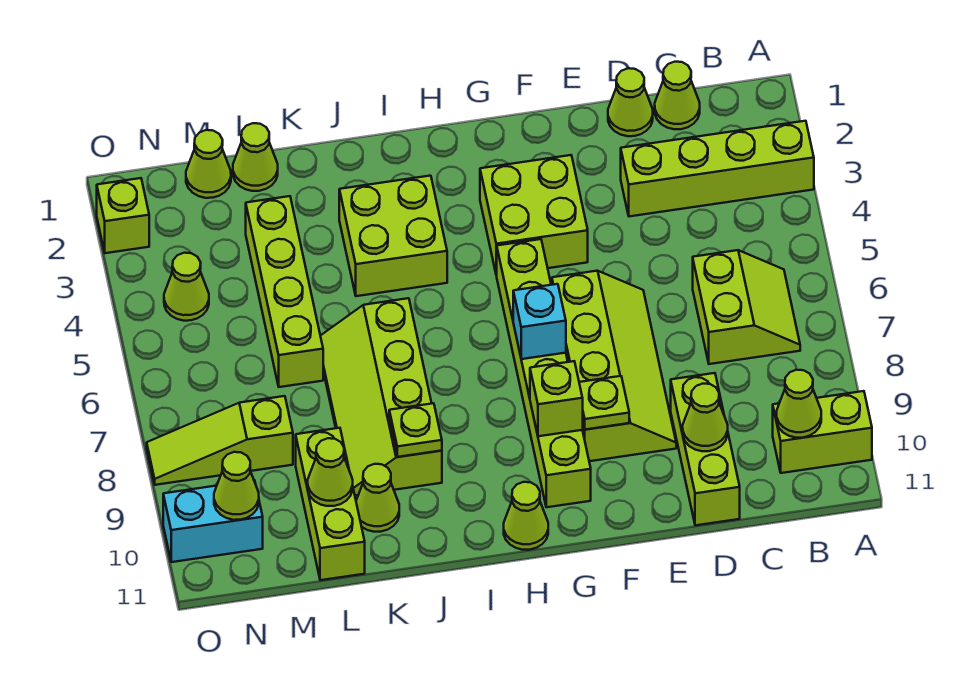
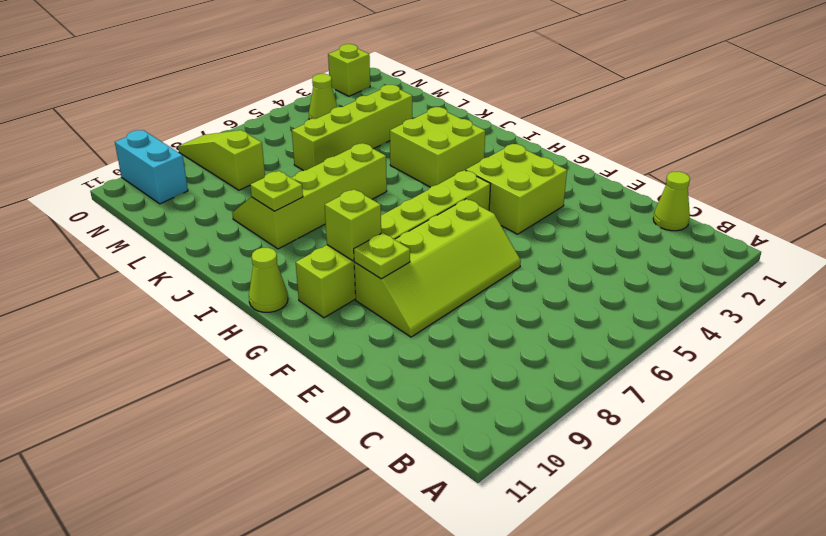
none -> lime 1x4 brick [621,121,814,216]
none -> lime 1x2 brick [773,391,872,473]
none -> lime 2x2 slope [693,250,800,364]

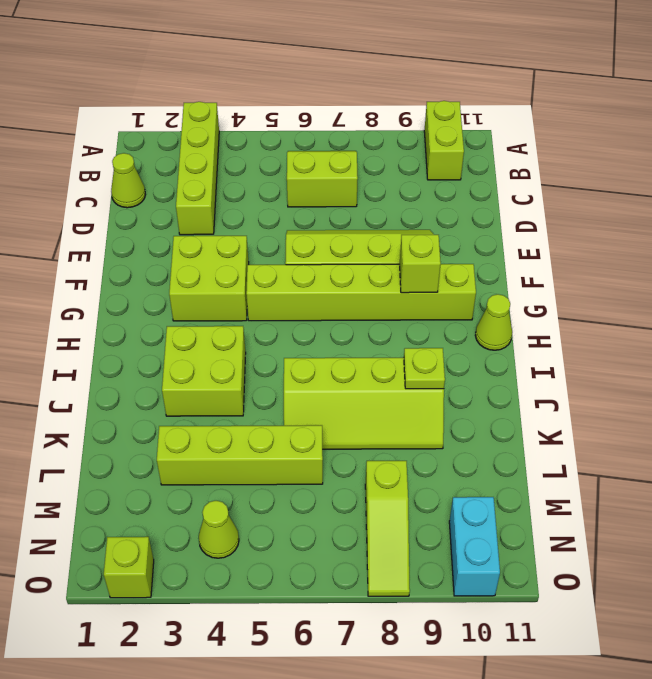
none -> lime 1x1 cone [608,68,653,136]
none -> lime 1x3 brick [671,373,740,525]
none -> lime 1x1 cone [356,464,399,532]

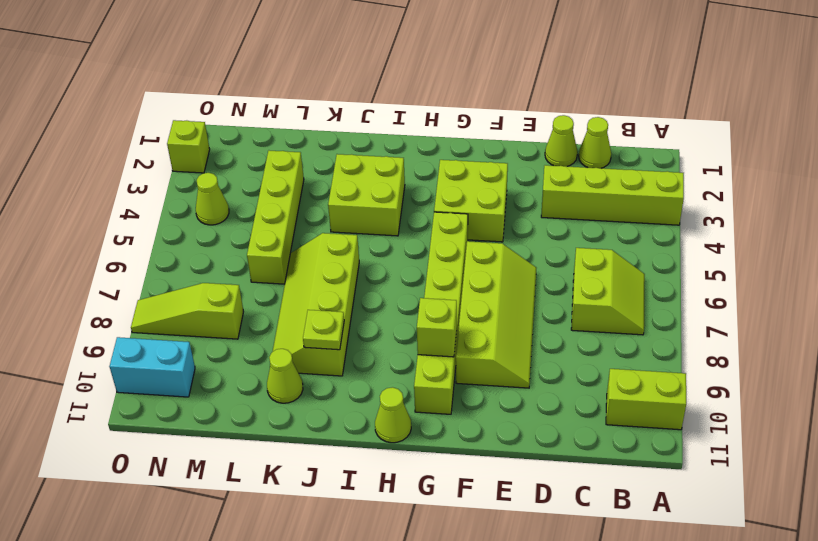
none -> lime 1x3 brick [671,373,740,525]
none -> lime 1x1 cone [233,123,278,191]
none -> lime 1x3 brick [296,428,365,580]

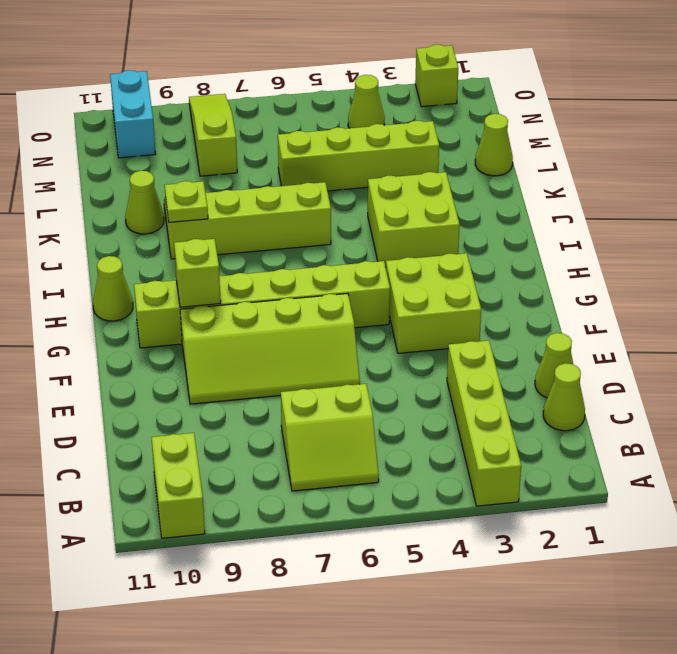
none -> lime 1x3 brick [671,373,740,525]
none -> lime 1x3 brick [296,428,365,580]
none -> lime 1x1 cone [186,130,231,198]

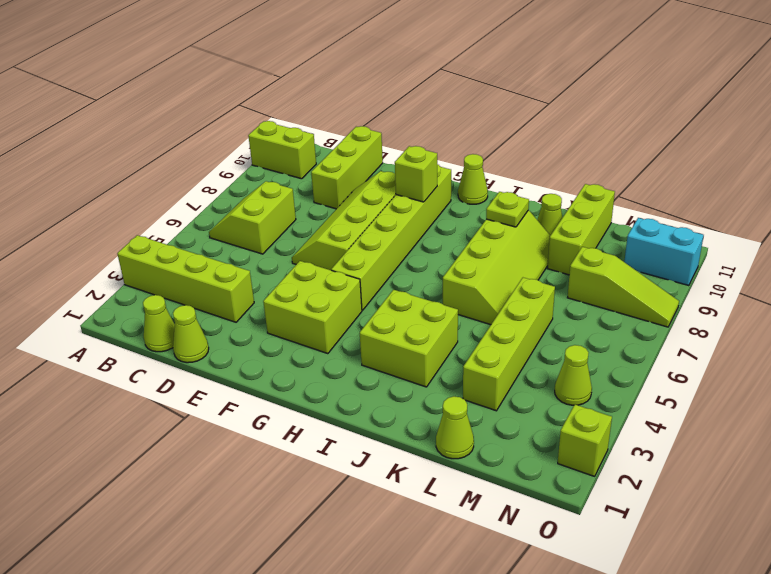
none -> lime 1x1 cone [186,130,231,198]
none -> lime 1x1 cone [776,370,821,438]
none -> lime 1x1 cone [683,384,728,451]

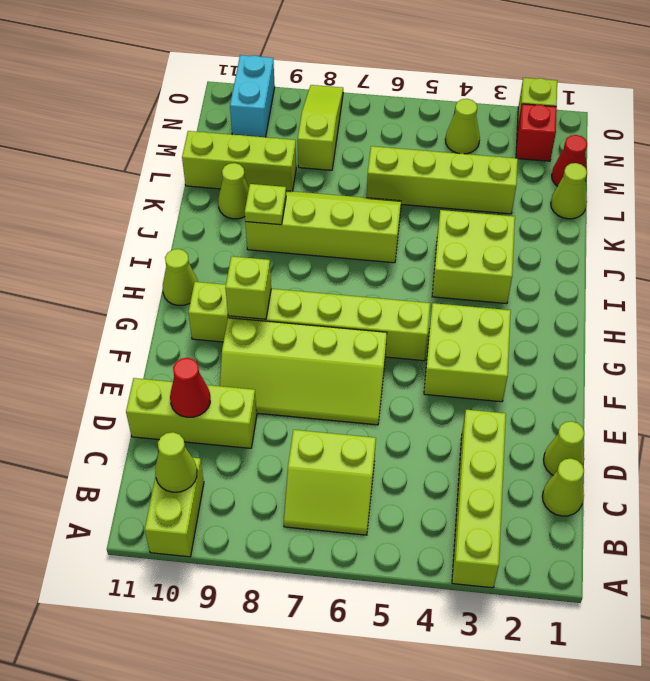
red 1x1 cone [170,358,210,417] -> lime 1x1 cone [683,384,728,451]
red 1x1 cone [552,135,587,186] -> lime 1x1 cone [186,130,231,198]
red 1x1 brick [516,104,557,161] -> none
none -> lime 1x1 plate [579,376,629,430]
none -> cyan 1x1 brick [513,284,566,359]
none -> lime 1x1 cone [308,438,353,506]

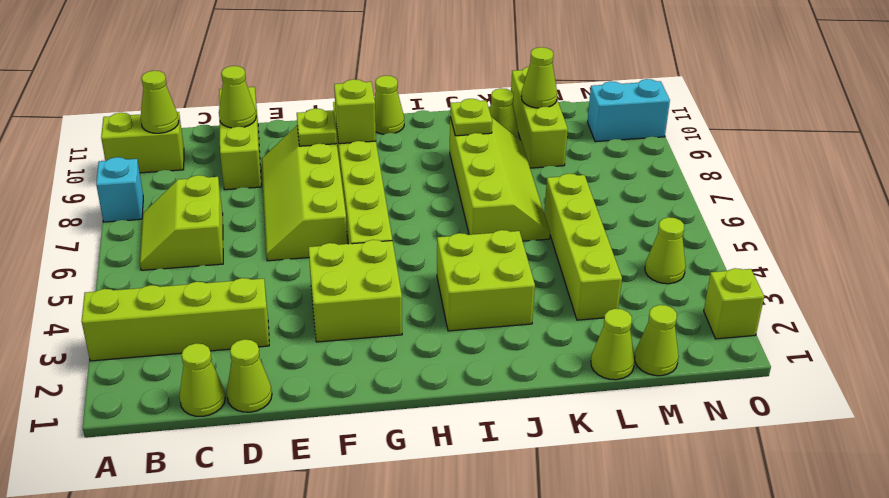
cyan 1x1 brick [96,157,143,222] -> cyan 1x1 brick moved to [513,284,566,359]
none -> lime 1x3 slope [147,396,293,485]
none -> lime 1x1 cone [214,452,259,520]

